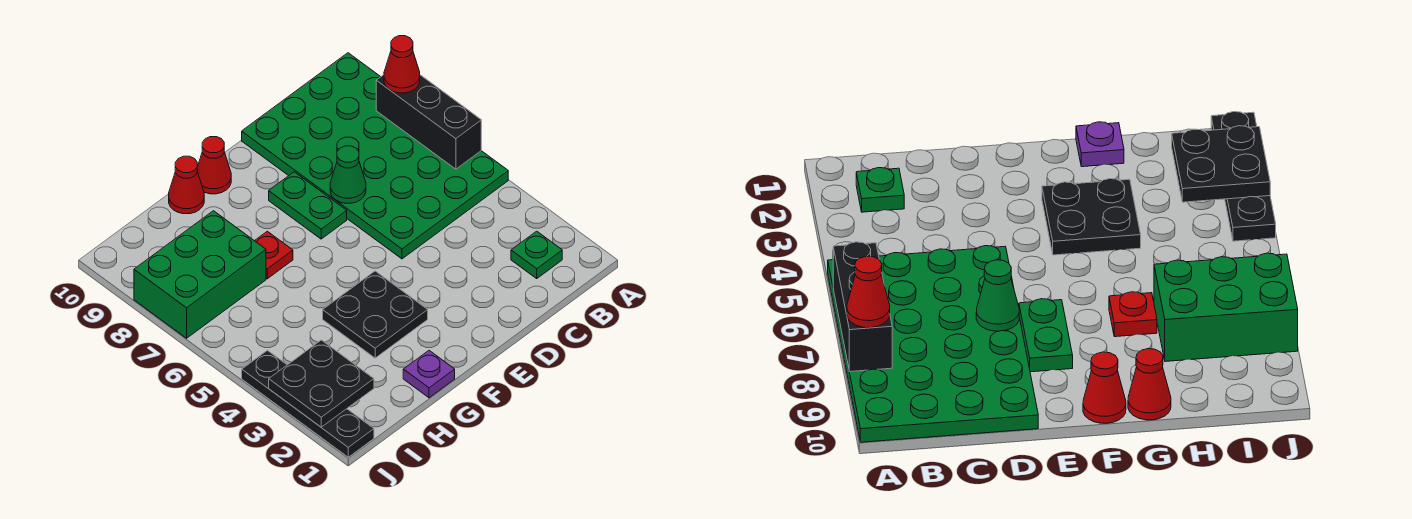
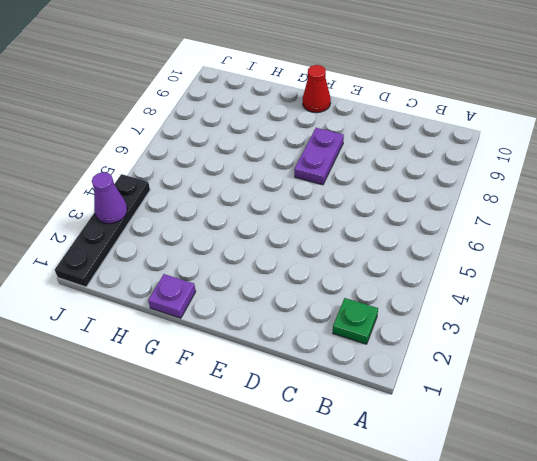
purple 1x2 plate [294,128,344,185] -> green 1x2 plate [269,172,347,239]
purple 1x1 cone [92,172,127,224] -> black 2x2 plate [269,340,374,427]
none -> green 4x6 plate [242,53,508,259]
none -> black 2x2 plate [323,271,428,358]
none -> red 1x1 plate [255,231,293,279]

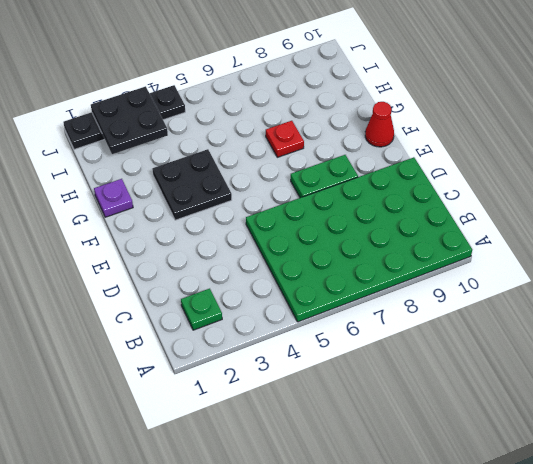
none -> red 1x1 cone [169,156,204,214]
none -> green 2x3 brick [134,211,266,338]
none -> black 1x3 brick [376,75,481,169]

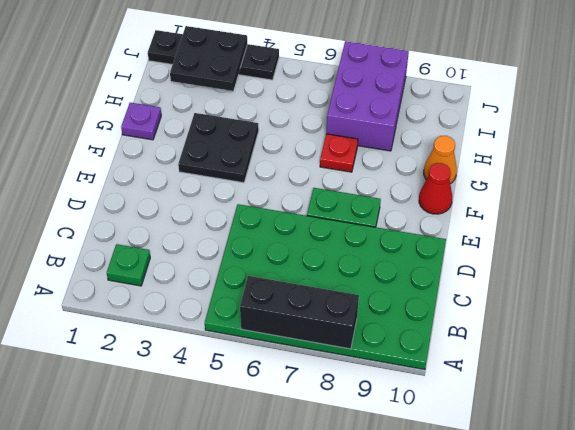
orange 1x1 cone [424,136,457,184] -> red 1x1 cone [169,156,204,214]
purple 2x3 brick [326,41,409,151] -> green 2x3 brick [134,211,266,338]
none -> green 1x1 cone [330,146,366,203]
none -> red 1x1 cone [384,36,420,93]

